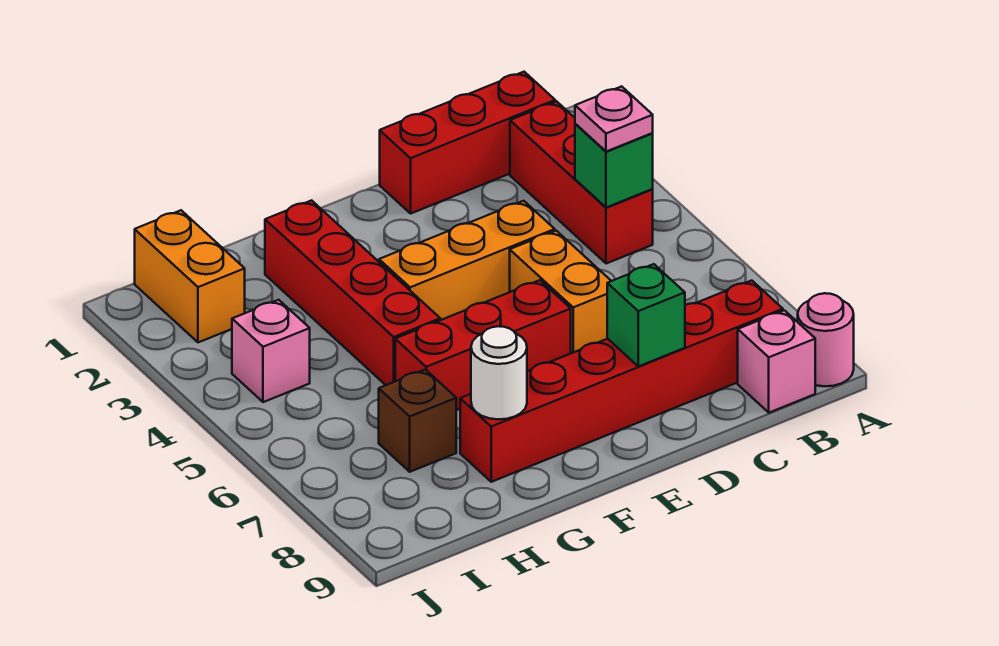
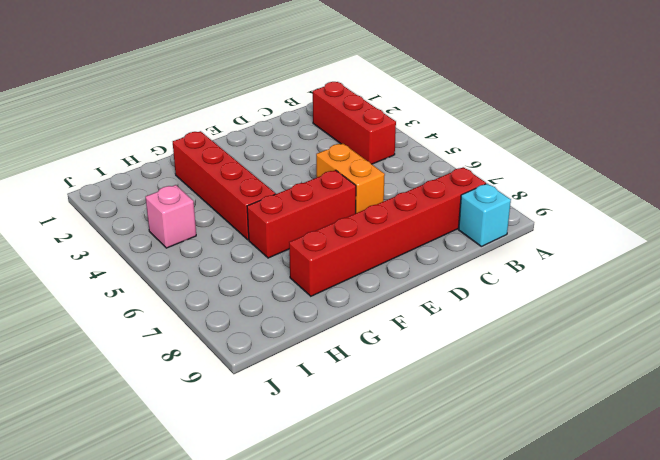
cyan 1x1 brick [458,184,511,246] -> pink 1x1 brick [738,310,815,413]
none -> pink 1x1 round brick [798,293,854,386]
none -> red 1x3 brick [380,72,555,213]
none -> orange 1x3 brick [379,201,555,320]

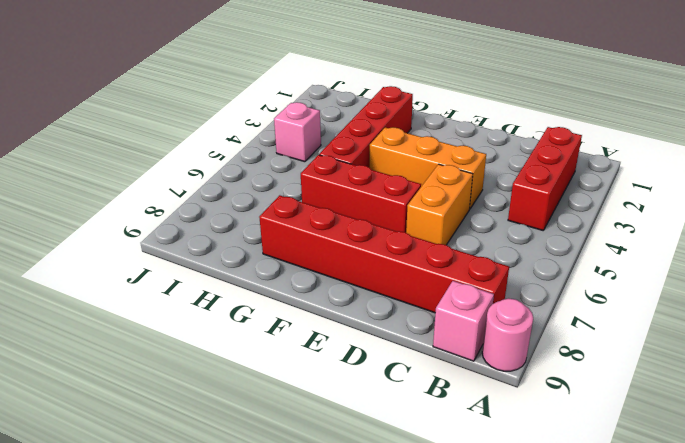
none -> red 1x3 brick [380,72,555,213]
none -> brown 1x1 brick [379,369,456,472]
none -> orange 1x2 brick [135,210,245,342]

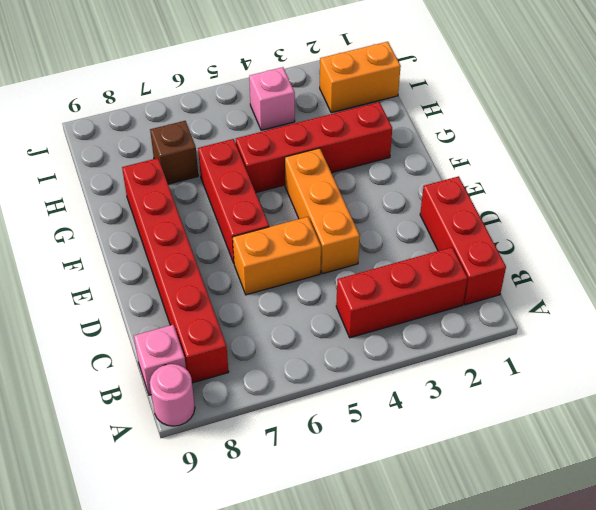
none -> green 1x1 brick [575,124,653,208]
none -> green 1x1 brick [607,264,685,366]
none -> white 1x1 round brick [471,326,527,419]

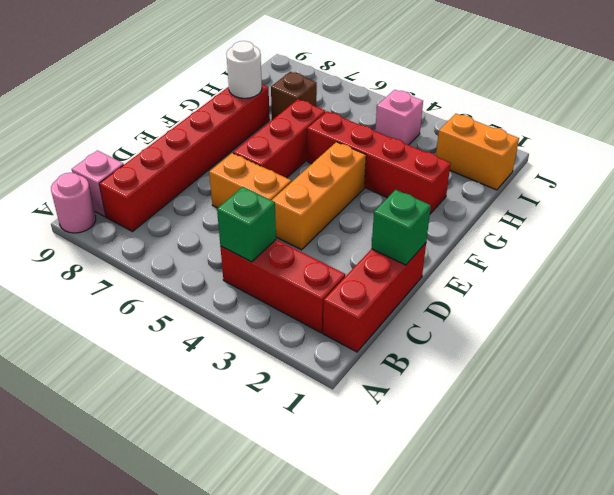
green 1x1 brick [371,190,431,265] -> green 1x1 brick moved to [607,264,685,366]
none -> pink 1x1 plate [575,86,653,152]

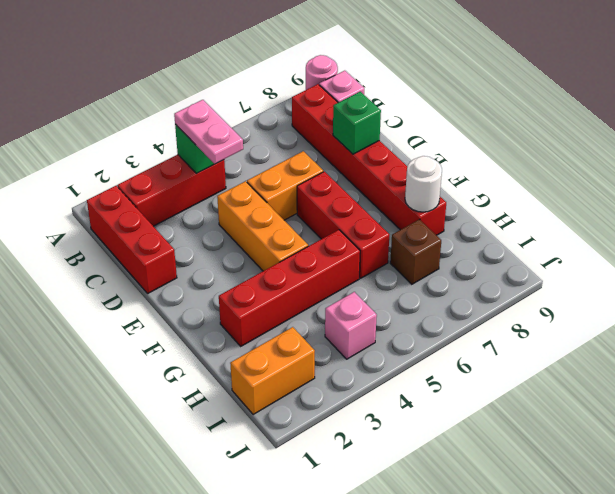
pink 1x2 plate [174,100,243,164] -> pink 1x1 plate [575,86,653,152]

